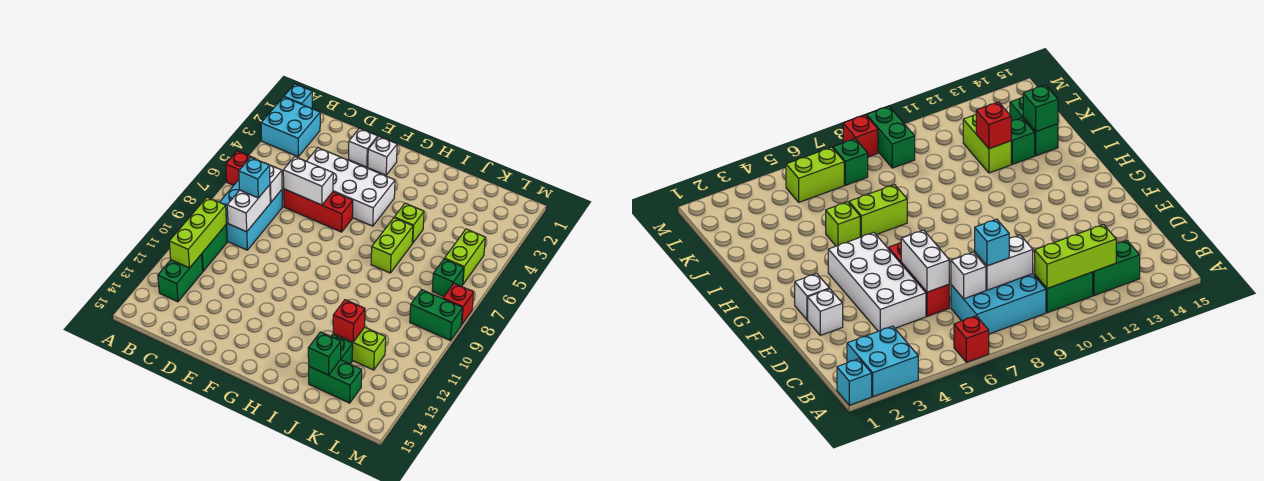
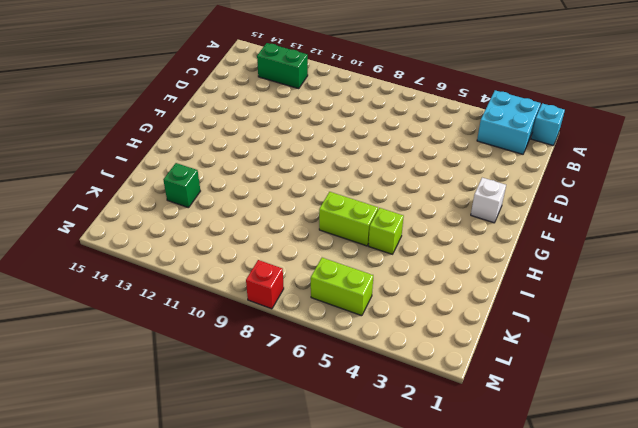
none -> red 1x1 brick [226,151,255,185]
none -> cyan 2x3 brick [220,180,283,250]
none -> green 1x2 brick [202,224,227,271]

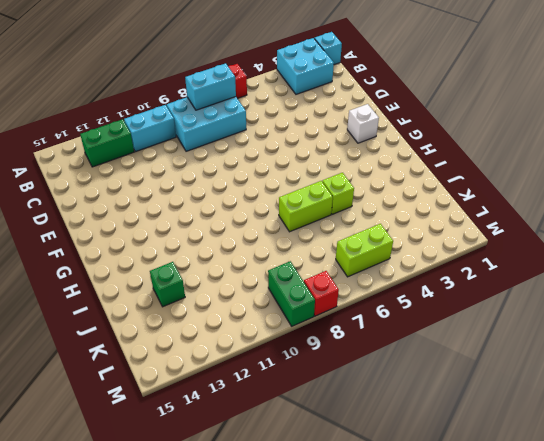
cyan 1x2 brick [185,63,236,110] -> none
cyan 1x2 brick [124,105,176,152] -> green 1x2 brick [202,224,227,271]
none -> white 2x4 brick [307,148,395,226]
none -> red 1x3 brick [284,189,353,232]
none -> white 1x1 brick [349,128,378,167]

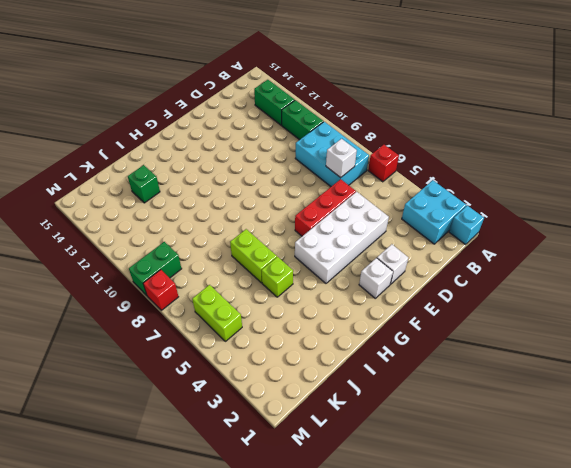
none -> lime 1x2 brick [333,327,386,370]
none -> green 1x2 brick [309,360,362,403]
none -> green 1x1 brick [432,259,464,296]

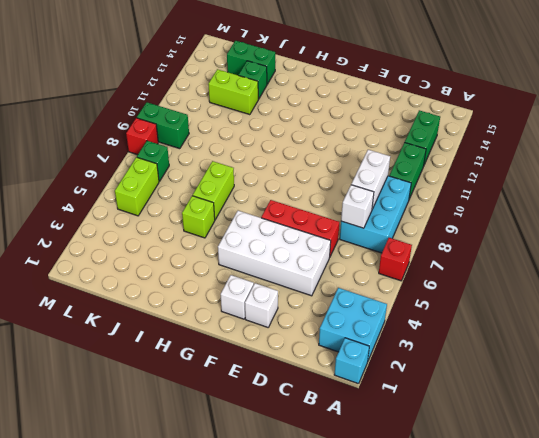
none -> lime 1x3 brick [169,197,227,268]
none -> white 1x2 brick [283,157,333,205]
none -> red 1x1 brick [333,300,365,342]

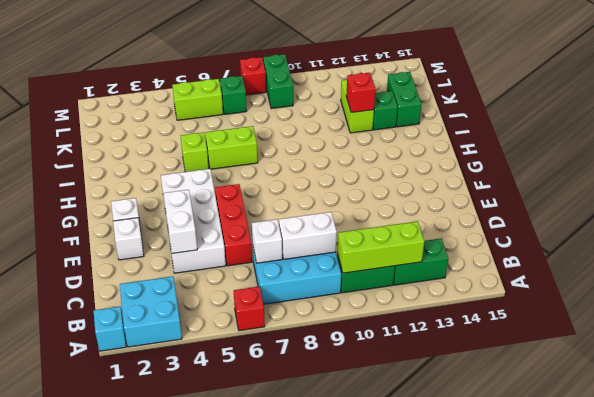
white 1x2 brick [163,190,197,253] -> white 1x2 brick moved to [283,157,333,205]
none -> green 1x1 brick [308,332,341,375]
none -> cyan 1x1 brick [239,157,270,198]

